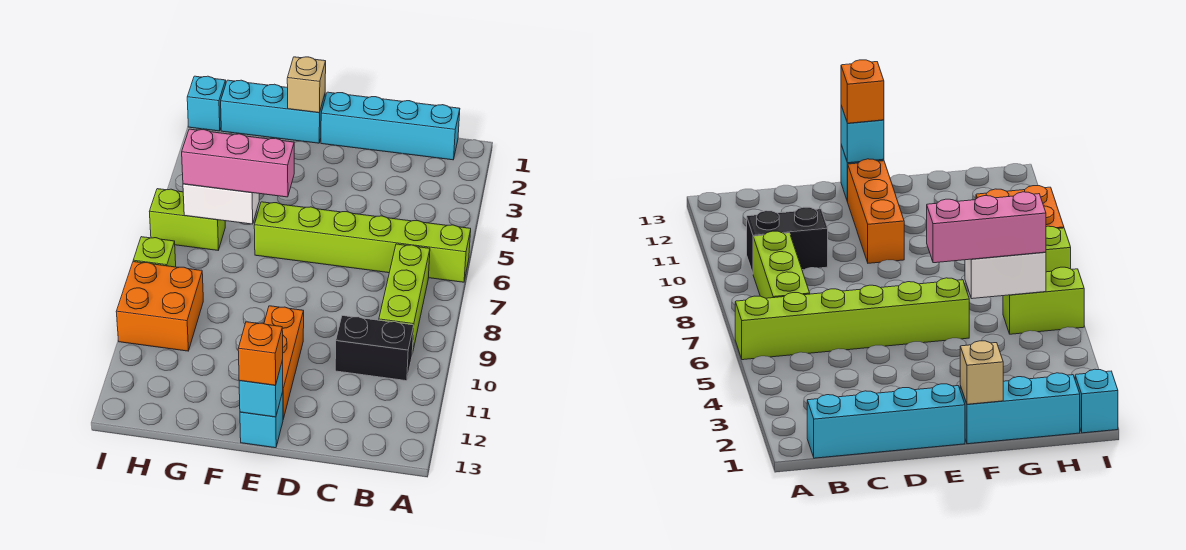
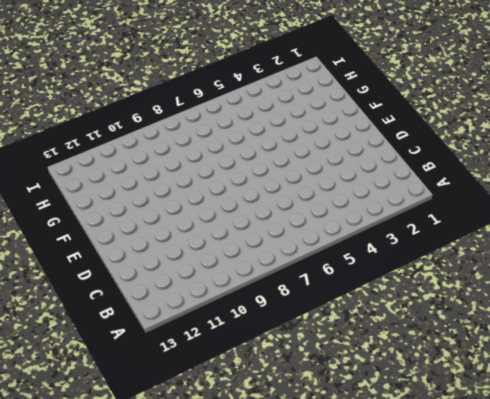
none -> lime 1x6 brick [254,202,471,282]
none -> cyan 1x4 brick [321,92,460,160]
none -> lime 1x3 brick [379,244,430,354]

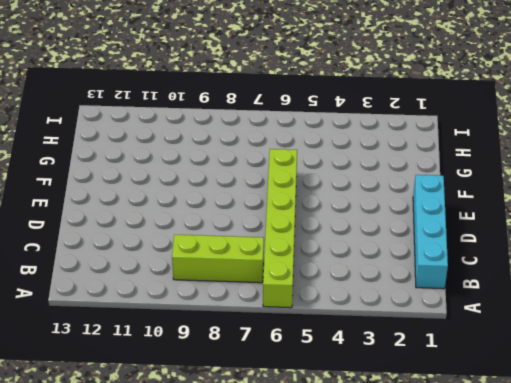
none -> black 1x2 brick [335,316,414,381]
none -> orange 1x3 brick [264,306,304,419]
none -> cyan 1x1 brick [240,392,283,448]

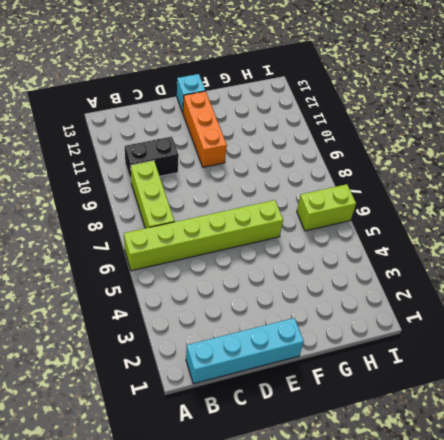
none -> cyan 1x3 brick [221,80,325,143]
none -> orange 2x2 brick [116,262,203,351]
none -> cyan 1x1 brick [187,76,226,131]

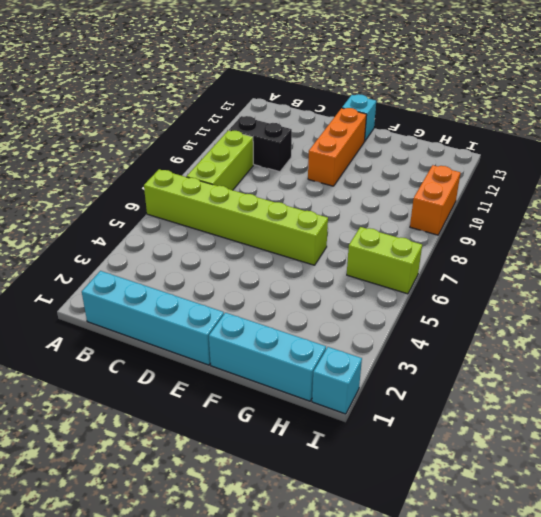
orange 1x2 brick [410,165,461,235] -> orange 2x2 brick [116,262,203,351]
none -> lime 1x1 brick [133,237,176,267]
none -> cyan 1x1 brick [239,360,283,417]
none -> tan 1x1 brick [287,57,326,113]

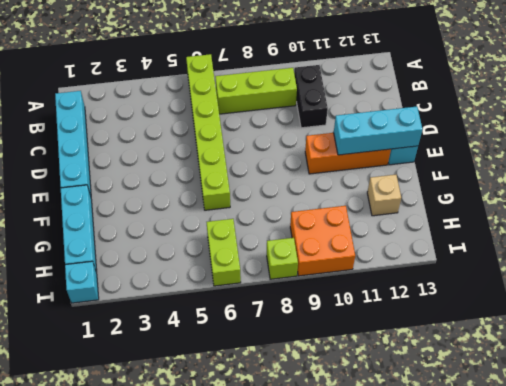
cyan 1x3 brick [334,107,422,155] -> cyan 1x1 brick [239,360,283,417]
tan 1x1 brick [367,175,401,216] -> tan 1x1 brick moved to [287,57,326,113]
none -> white 1x2 brick [183,184,259,224]
none -> orange 1x1 brick [238,322,283,385]
none -> pink 1x3 brick [182,129,294,197]

